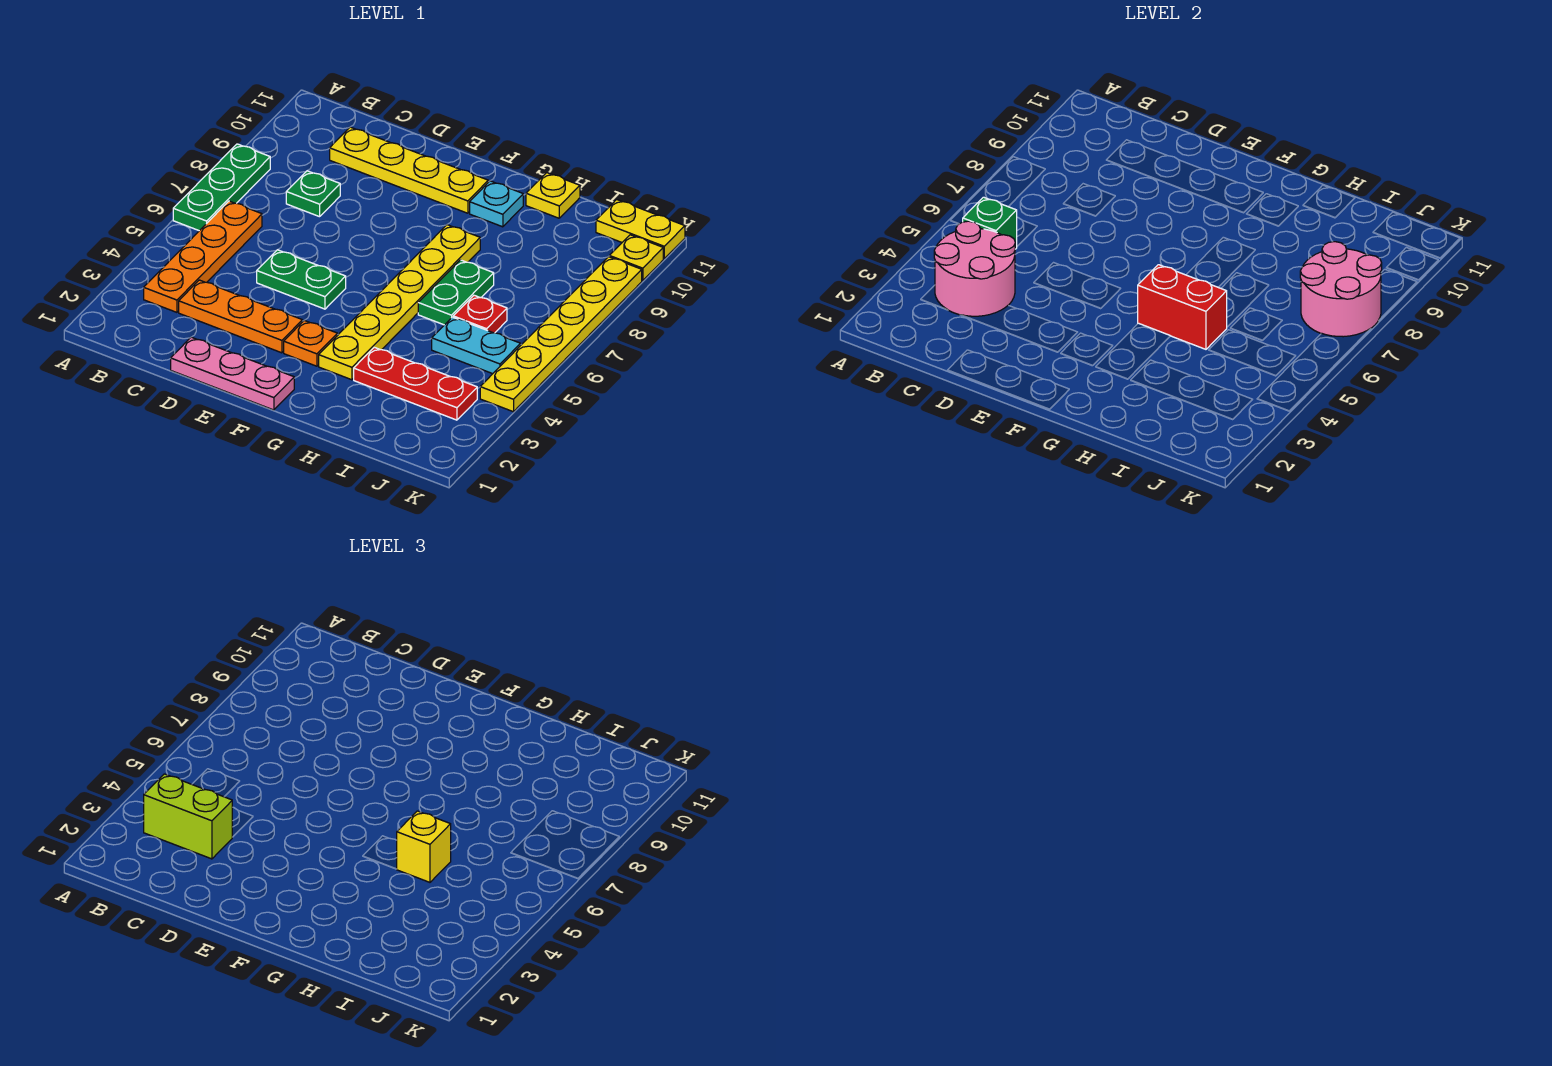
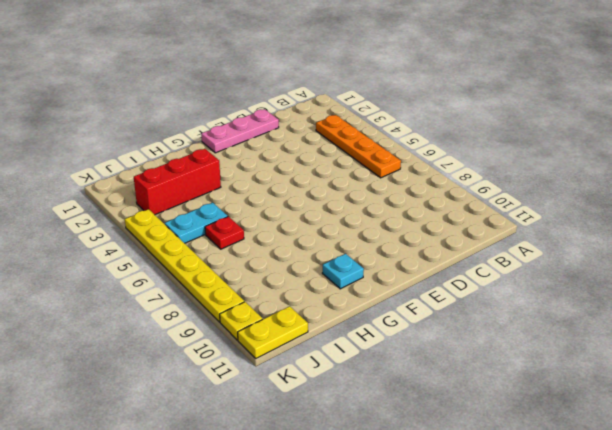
red 1x3 brick [134,149,221,215] -> red 1x3 plate [354,347,477,420]
none -> green 1x3 plate [173,144,270,231]
none -> orange 1x3 plate [179,280,302,353]
none -> green 1x1 plate [286,171,340,217]

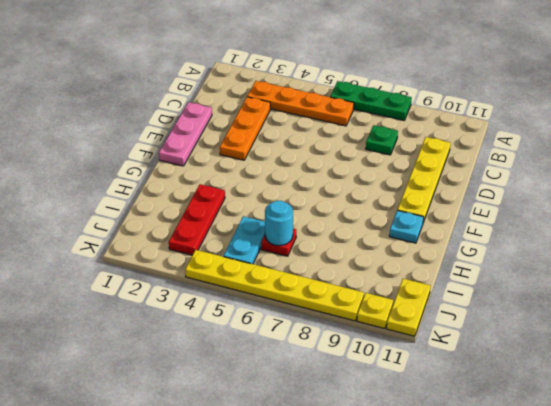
cyan 1x1 round brick [265,201,293,246] -> none
none -> green 1x2 plate [257,250,346,309]
none -> orange 1x1 plate [284,320,337,366]
none -> yellow 1x6 plate [319,225,480,380]

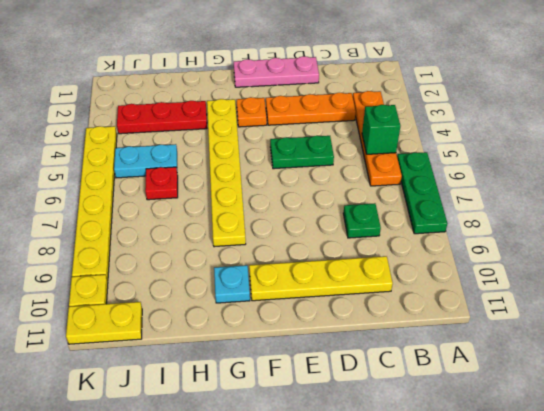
none -> green 1x2 plate [418,260,494,325]
none -> yellow 1x1 plate [526,173,580,218]
none -> pink 2x2 round brick [934,221,1015,316]

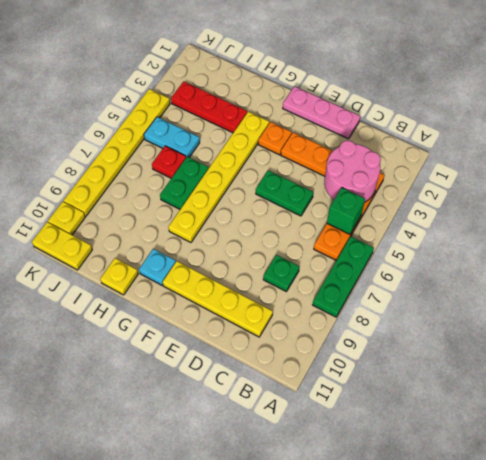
none -> red 1x2 brick [1138,265,1227,349]
none -> pink 2x2 round brick [1300,242,1382,337]
none -> lime 1x2 brick [144,774,232,859]

